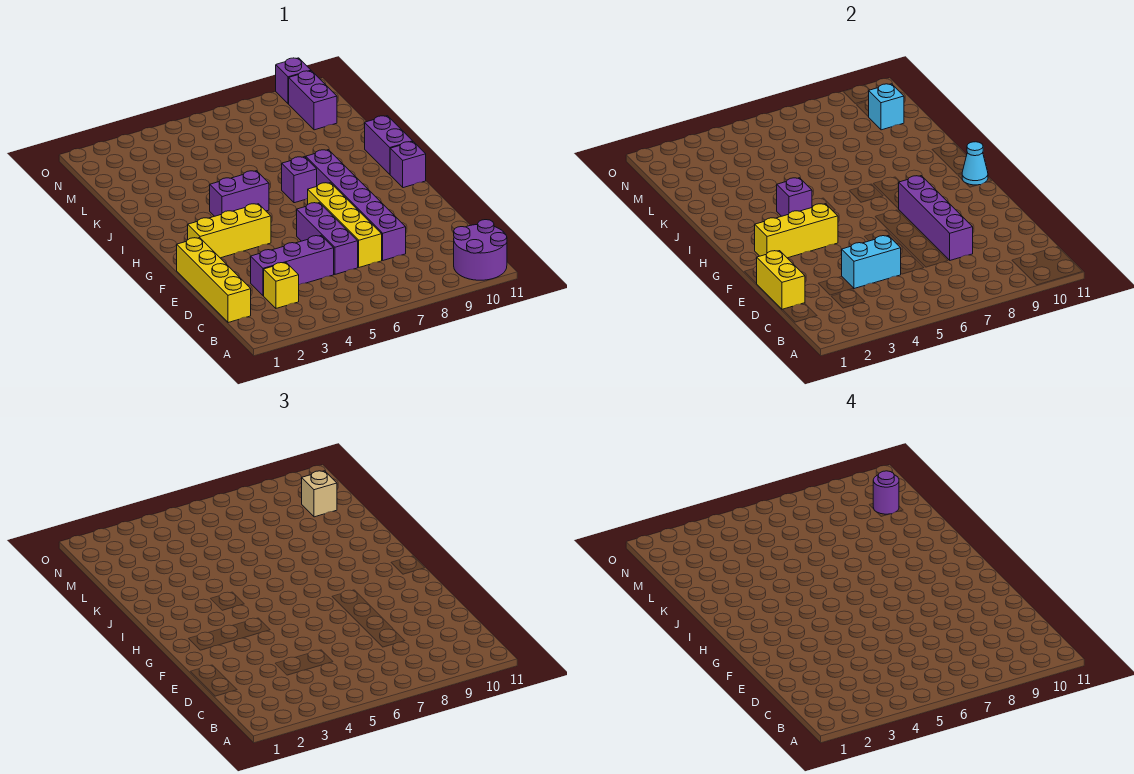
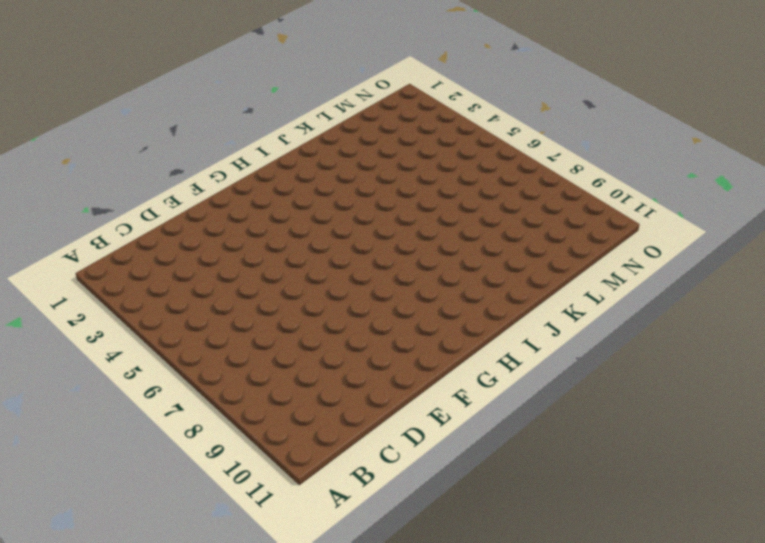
none -> purple 2x2 round brick [454,220,507,280]
none -> yellow 1x4 brick [177,238,251,323]
none -> yellow 1x1 brick [264,263,299,308]

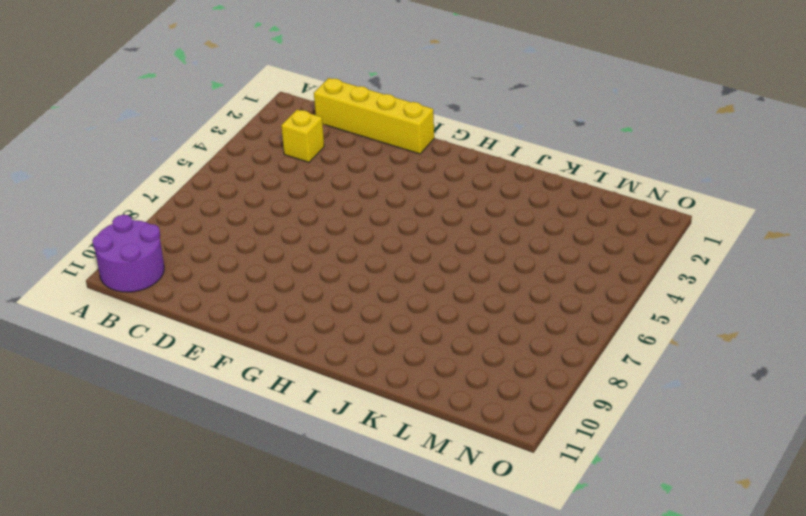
none -> purple 1x3 brick [251,236,334,296]
none -> purple 1x3 brick [297,203,358,274]
none -> yellow 1x4 brick [308,183,382,267]

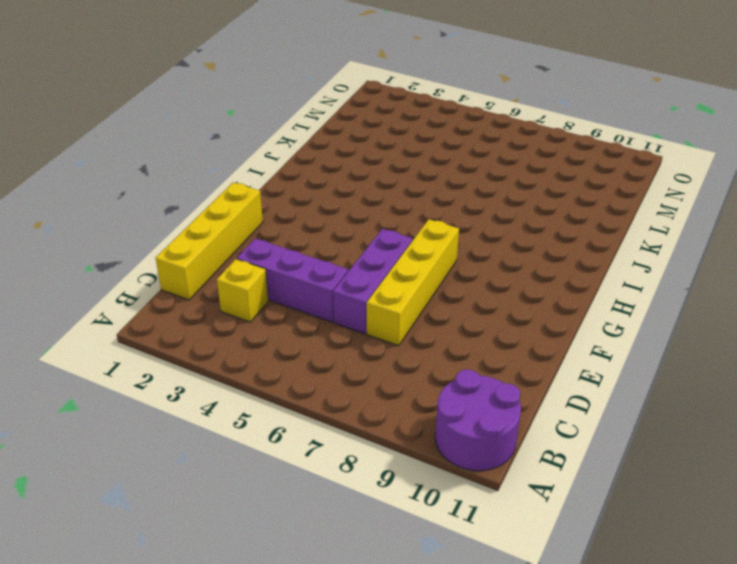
none -> purple 1x6 brick [305,150,406,260]
none -> yellow 1x3 brick [188,204,271,258]
none -> purple 1x1 brick [390,142,426,188]

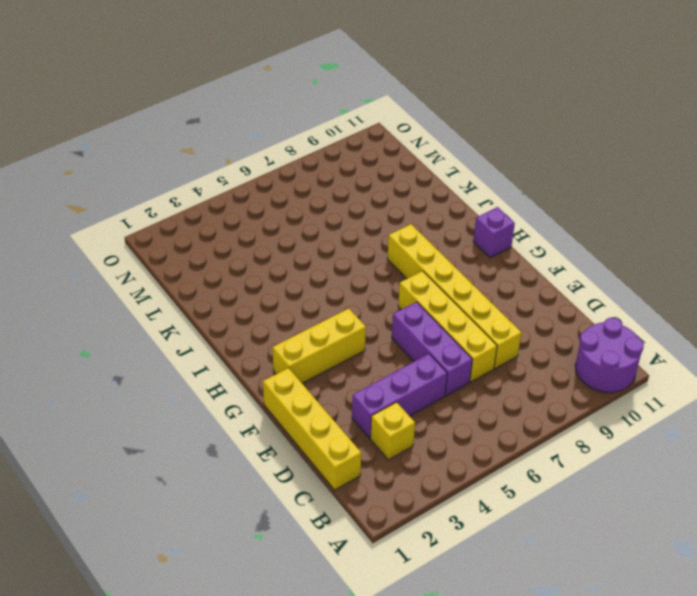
yellow 1x6 brick [387,224,521,369] -> purple 1x6 brick [305,150,406,260]
none -> purple 1x2 brick [210,171,269,216]
none -> purple 1x1 brick [282,157,317,203]
none -> purple 1x2 brick [365,116,413,174]

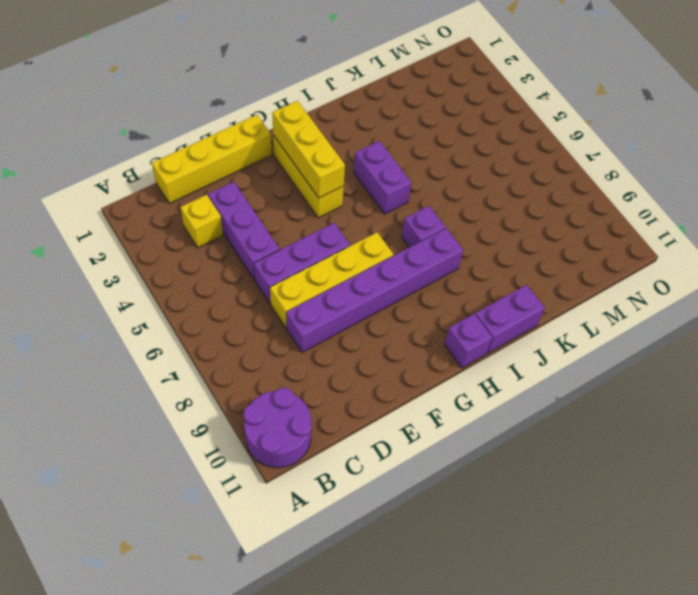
none -> purple 1x2 brick [289,71,337,130]
none -> purple 1x1 brick [276,58,311,104]
none -> yellow 1x2 brick [756,251,805,310]

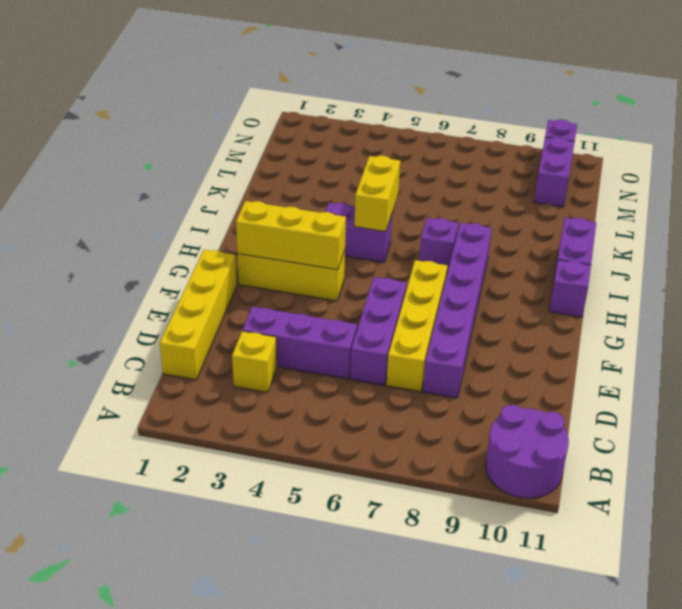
yellow 1x2 brick [354,156,400,232] -> yellow 1x2 brick moved to [756,251,805,310]
none -> cyan 1x2 brick [842,236,901,289]
none -> purple 1x4 brick [899,176,973,260]
none -> cyan 1x1 cone [962,142,988,185]

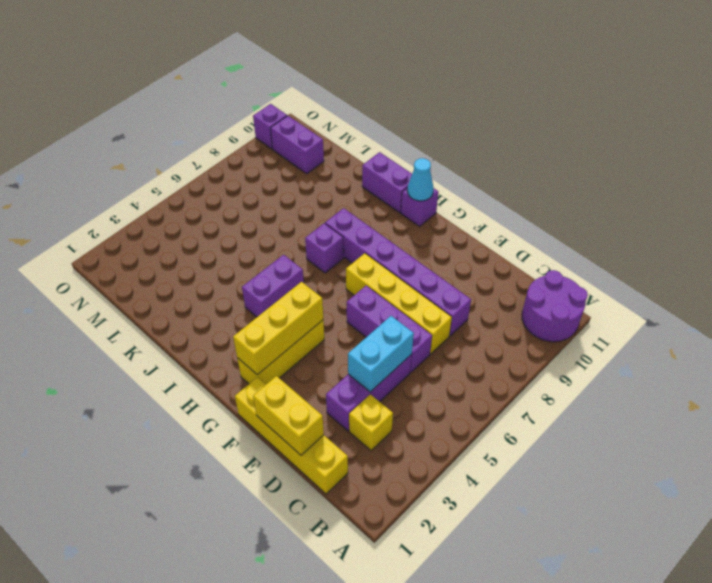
none -> purple 1x4 brick [899,176,973,260]
none -> purple 1x1 brick [777,178,812,216]
none -> cyan 1x1 brick [869,84,904,130]

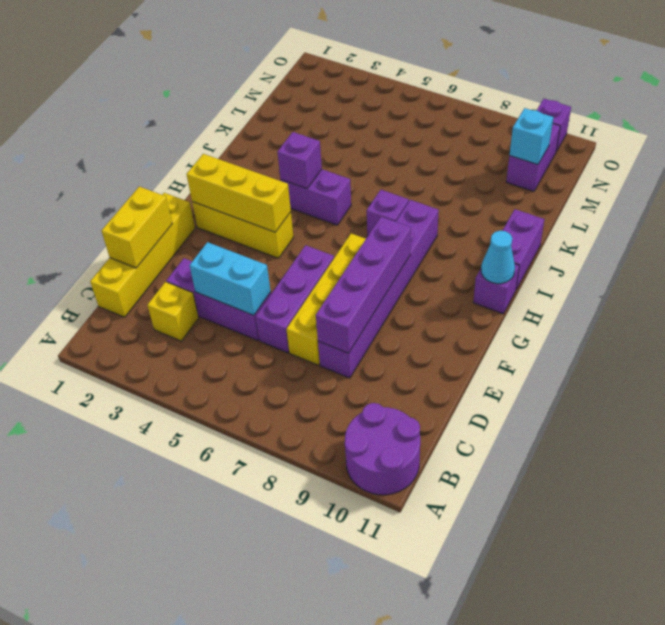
none -> tan 1x1 brick [302,471,337,517]
none -> purple 1x1 round brick [873,471,899,514]

